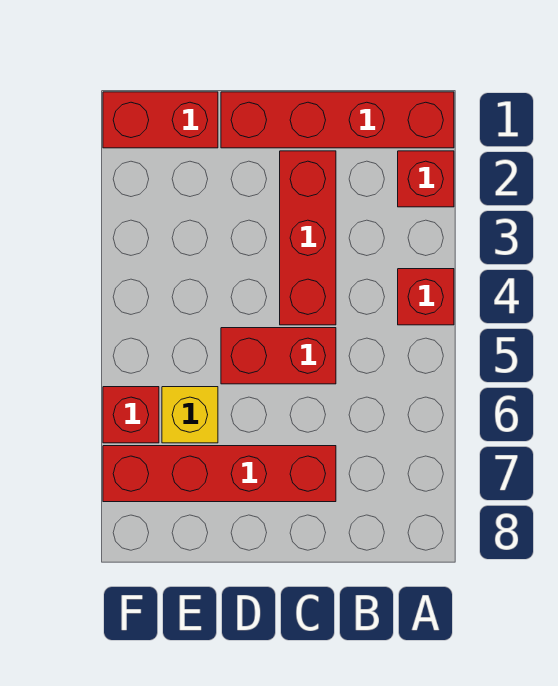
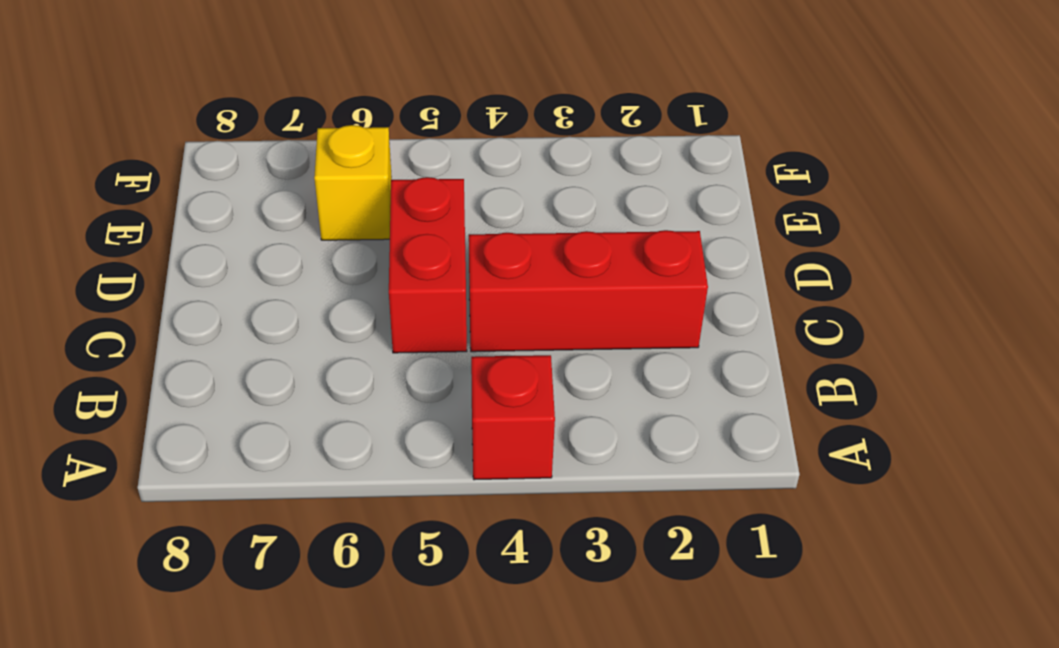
none -> red 1x4 brick [221,92,454,148]
none -> red 1x1 brick [398,151,454,207]

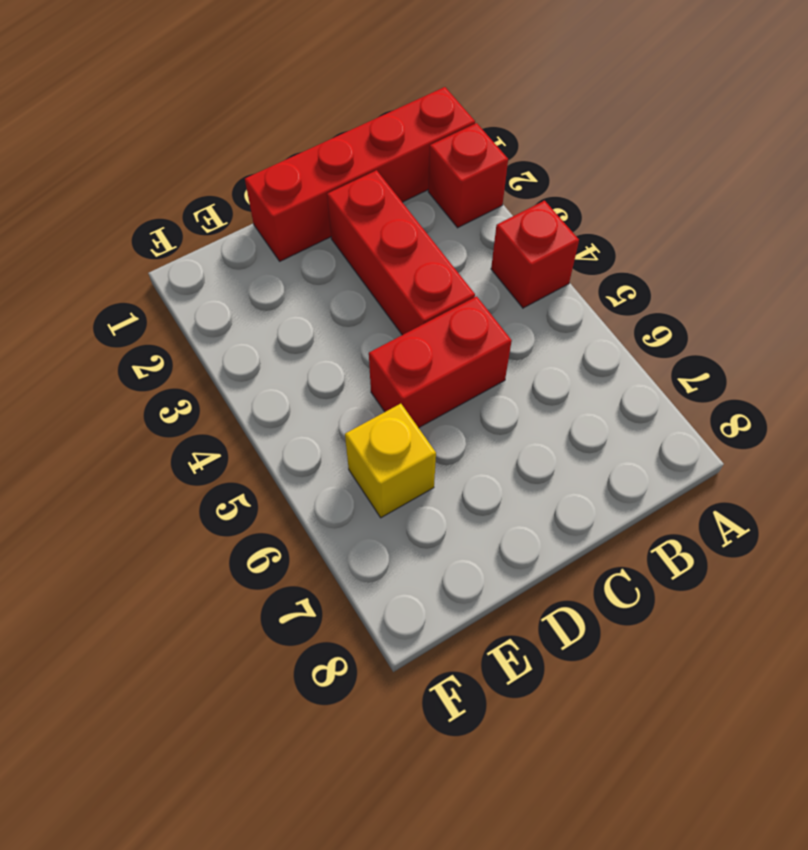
none -> red 1x4 brick [103,446,336,502]
none -> red 1x2 brick [103,92,218,148]

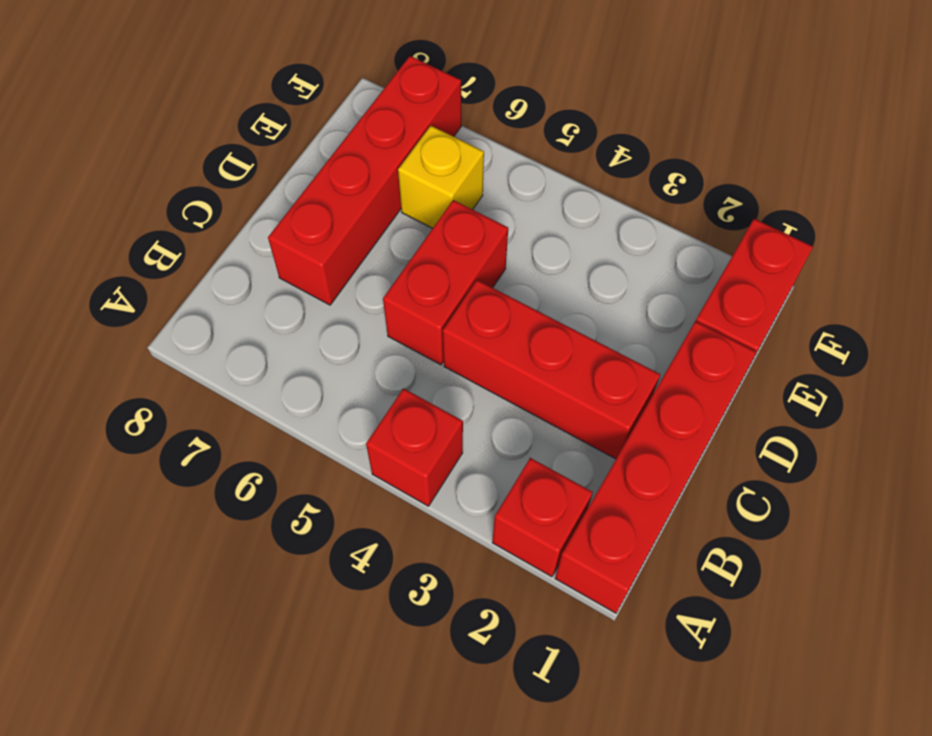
none -> red 1x1 brick [103,387,159,443]

